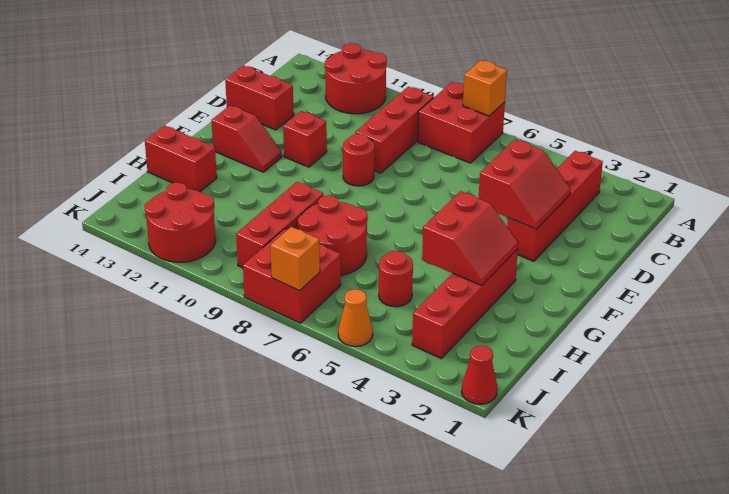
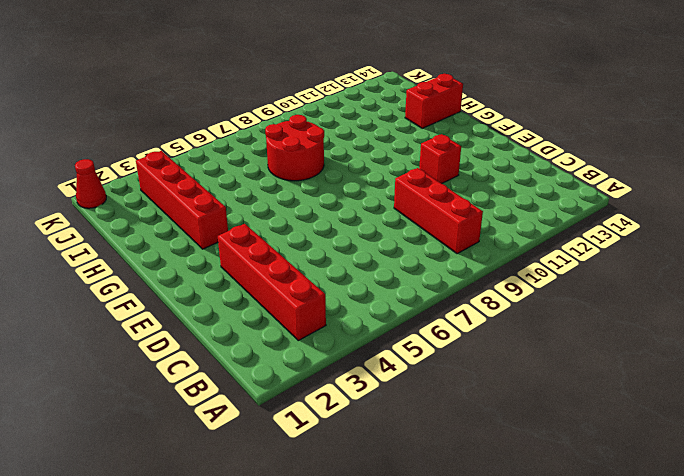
none -> red 2x2 brick [418,82,505,163]
none -> red 2x2 round brick [325,43,387,114]
none -> red 1x2 brick [225,66,294,130]

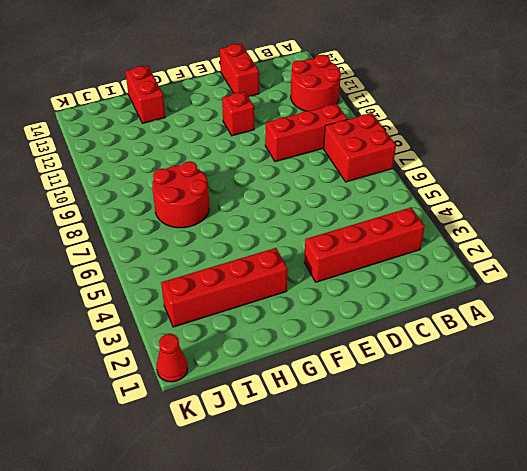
none -> red 1x1 round brick [343,134,374,186]
none -> red 1x2 slope [211,105,282,172]
none -> red 1x3 brick [236,182,323,268]

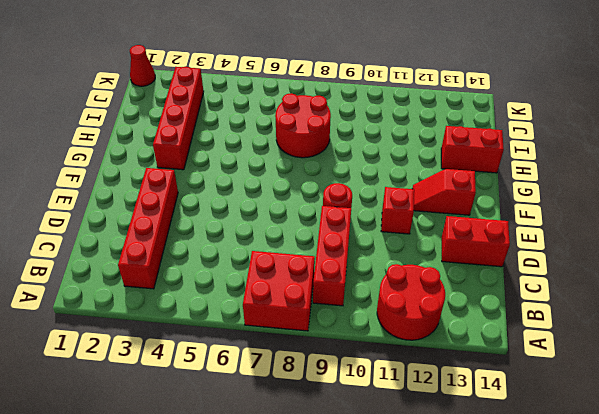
none -> red 1x3 brick [236,182,323,268]
none -> red 1x1 round brick [379,251,413,307]
none -> red 2x2 brick [243,229,341,323]

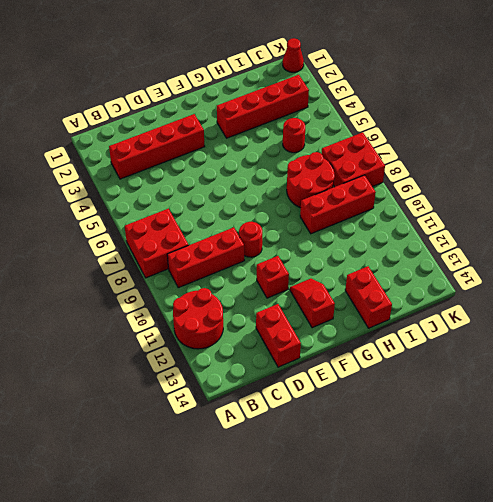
none -> red 2x2 round brick [145,182,216,262]
none -> orange 1x1 cone [338,289,373,346]
none -> orange 1x1 brick [463,60,507,116]

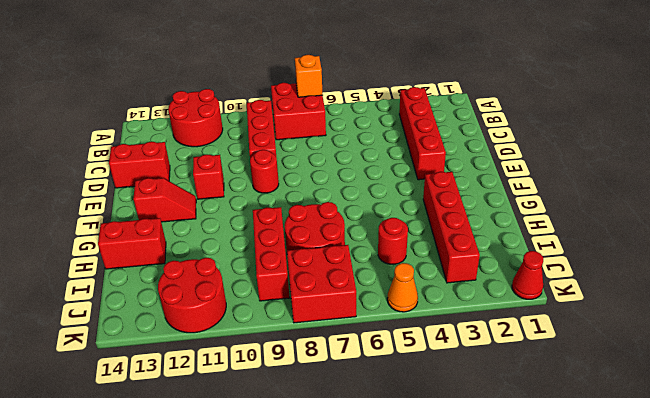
none -> red 2x2 slope [479,140,571,229]
none -> red 2x2 slope [422,191,518,285]
none -> orange 1x1 brick [271,227,320,291]

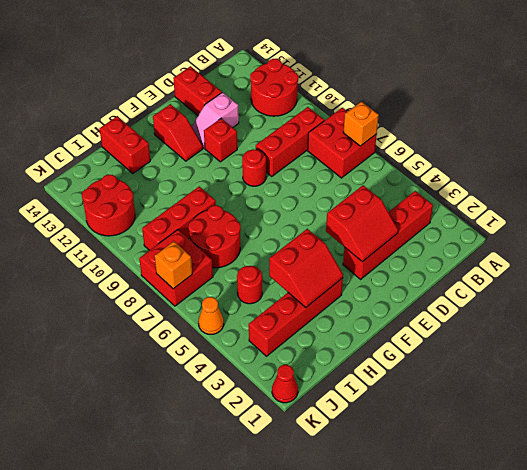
pink 1x2 slope [192,92,239,148] -> none

